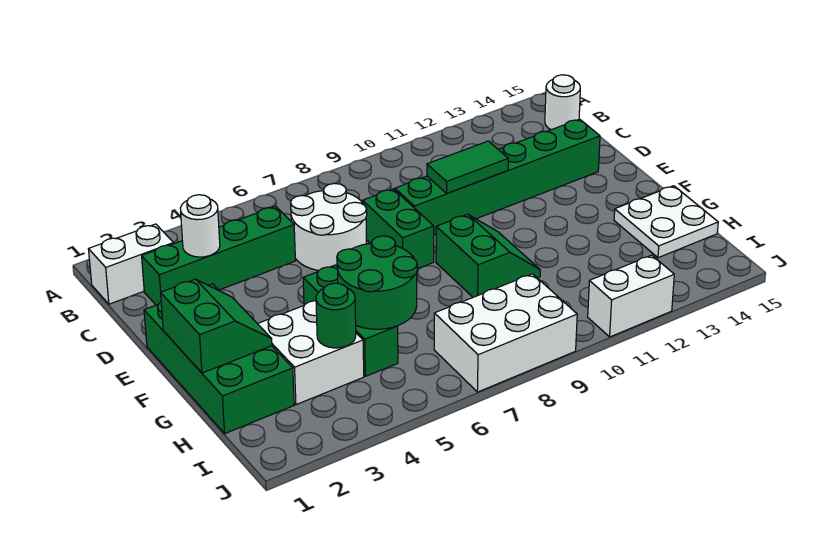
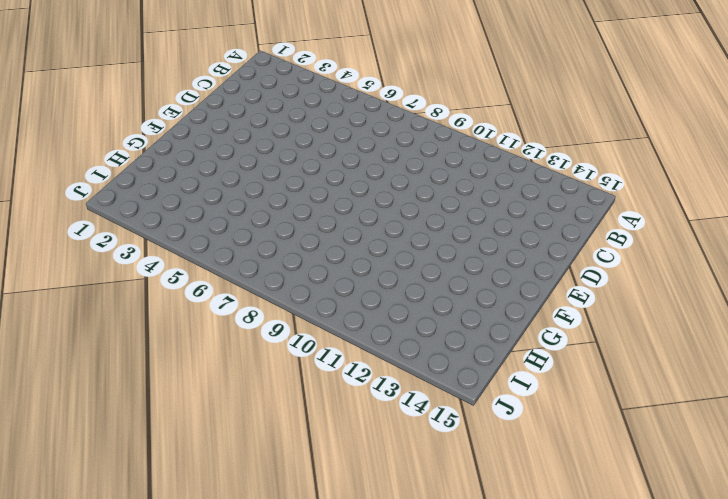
none -> white 1x2 brick [89,224,174,304]
none -> white 1x1 round brick [545,75,580,130]
none -> green 1x4 brick [142,206,295,305]

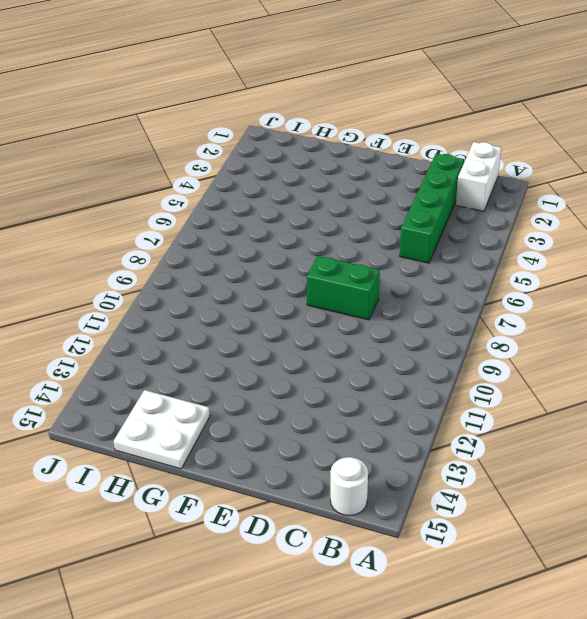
none -> white 2x2 round brick [291,183,367,271]
none -> green 1x6 brick [395,119,600,235]
none -> green 2x4 brick [144,284,294,433]

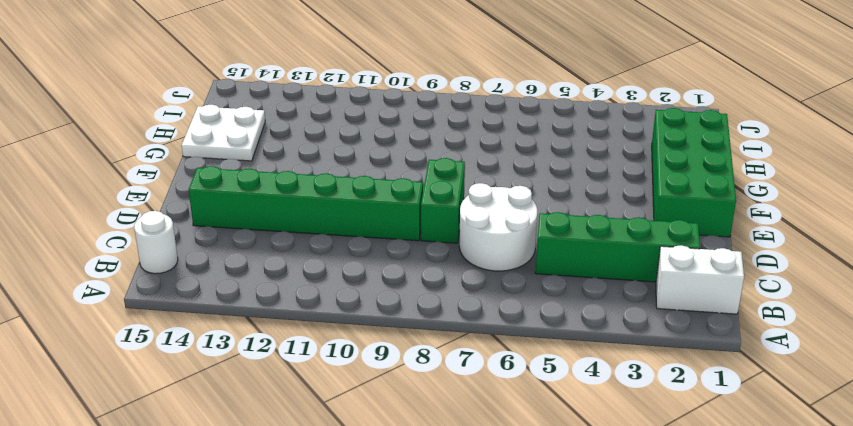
none -> green 1x3 brick [303,265,398,376]
none -> green 2x2 slope [436,214,540,297]
none -> white 2x2 brick [258,301,364,405]

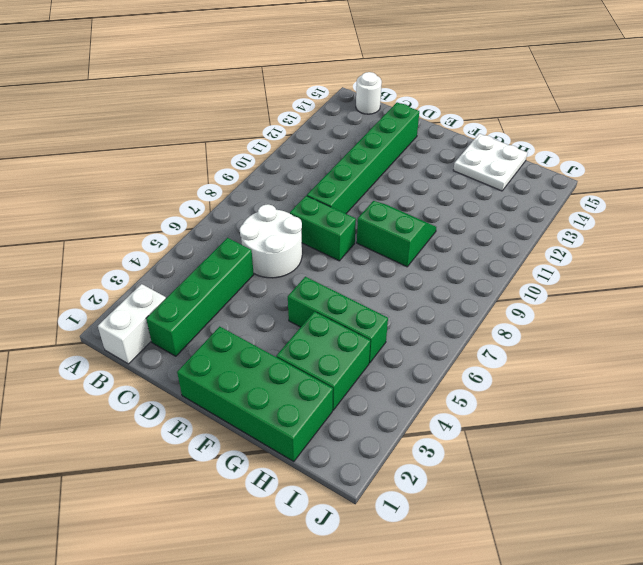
green 2x2 brick [276,312,370,410] -> white 2x2 brick [258,301,364,405]
none -> white 2x3 brick [434,274,577,392]
none -> white 1x2 brick [588,255,674,337]
none -> white 1x1 round brick [180,195,220,257]

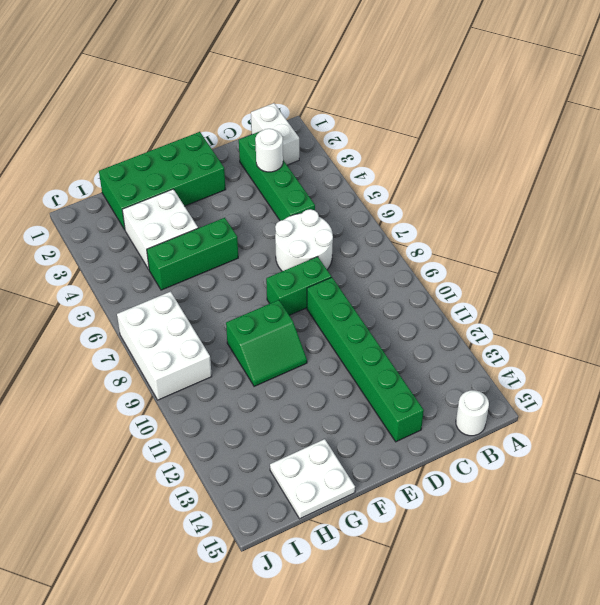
none -> white 1x2 brick [588,255,674,337]
none -> green 1x2 tile [427,141,508,193]
none -> green 2x2 slope [161,279,272,373]

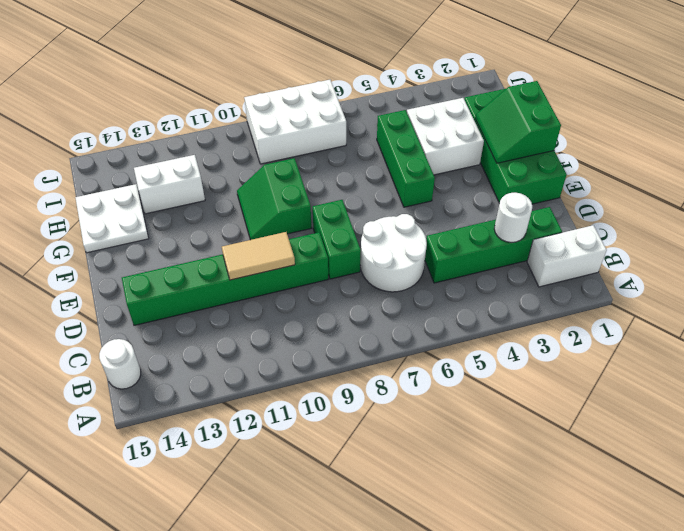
tan 1x2 tile [222,232,295,280] -> green 1x2 tile [427,141,508,193]
white 1x2 brick [134,155,205,214] -> white 1x2 brick moved to [588,255,674,337]
none -> green 2x2 round brick [337,236,417,329]
none -> green 1x1 round brick [316,283,356,348]

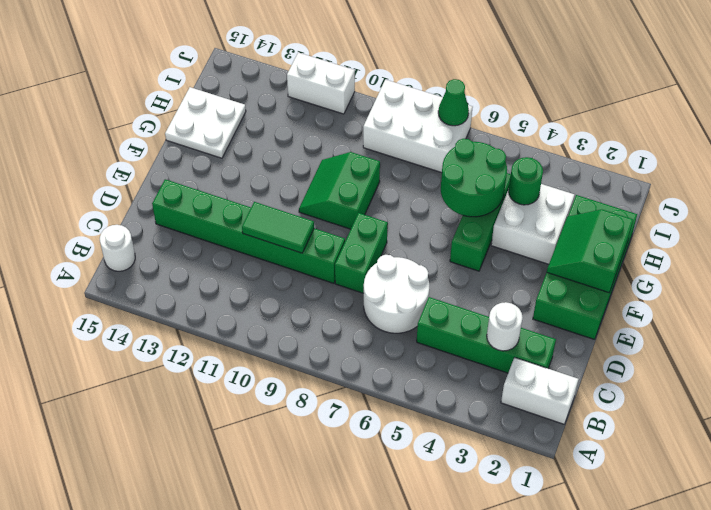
green 1x1 cone [438,79,469,126] -> none

